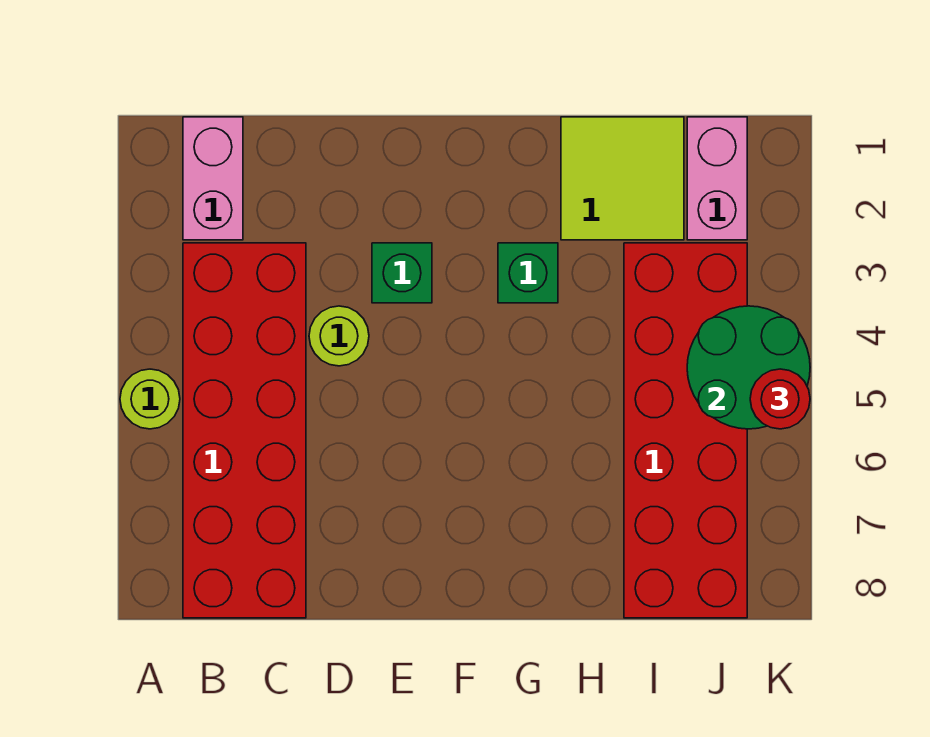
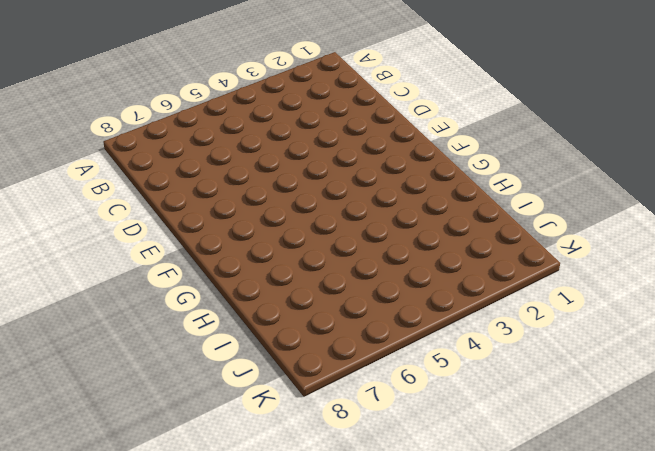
none -> lime 1x1 round brick [120,369,180,429]
none -> pink 1x2 brick [183,117,243,240]

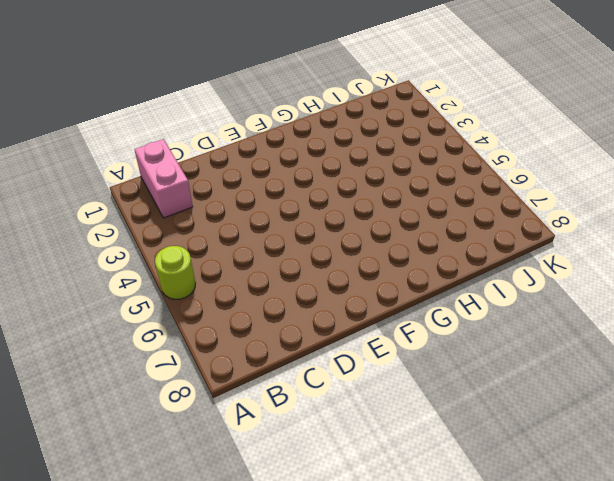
none -> red 2x6 brick [183,243,306,618]
none -> lime 1x1 round brick [309,306,369,366]

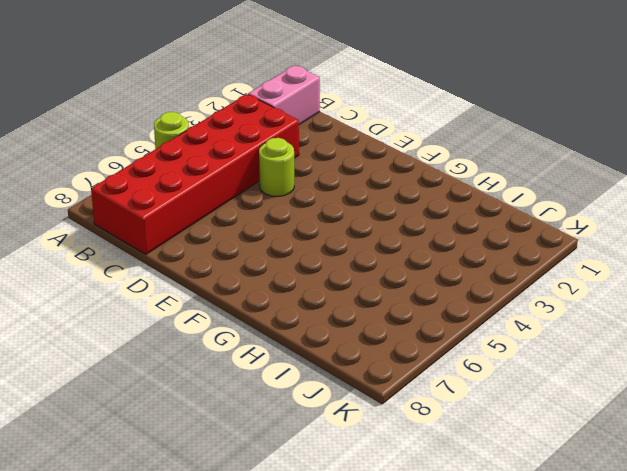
none -> green 1x1 brick [372,243,432,303]
none -> green 1x1 brick [498,243,558,303]

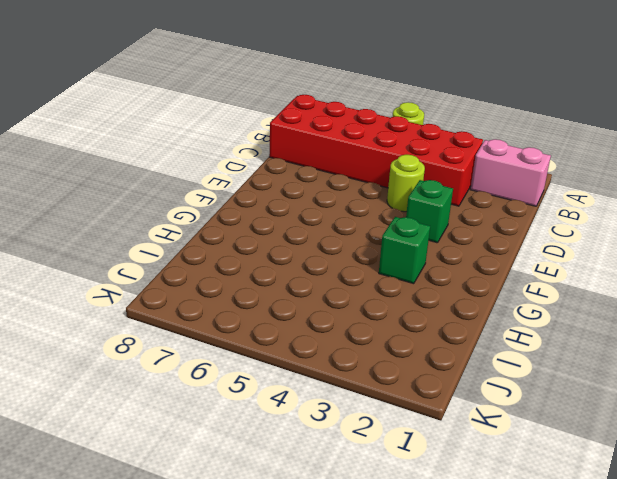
none -> lime 2x2 tile [561,117,684,240]
none -> red 2x6 brick [624,243,747,618]

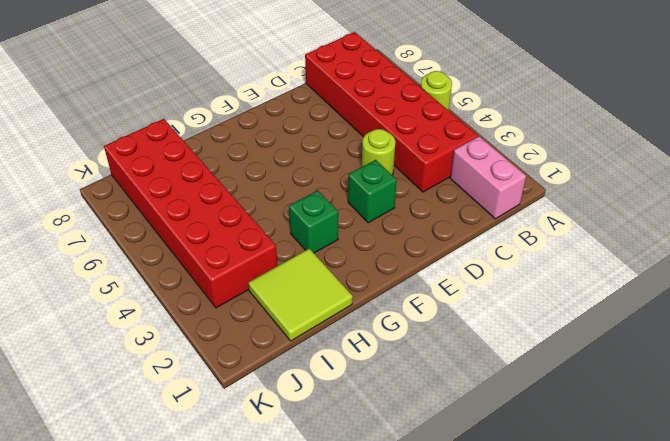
none -> pink 1x2 brick [687,117,747,240]
none -> green 2x2 round brick [687,306,810,429]

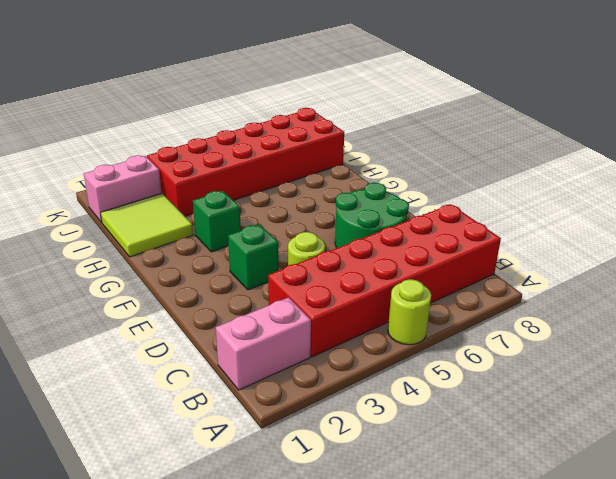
green 2x2 round brick [335,183,409,248] -> green 2x2 round brick moved to [687,306,810,429]
none -> red 1x1 round brick [750,369,810,429]

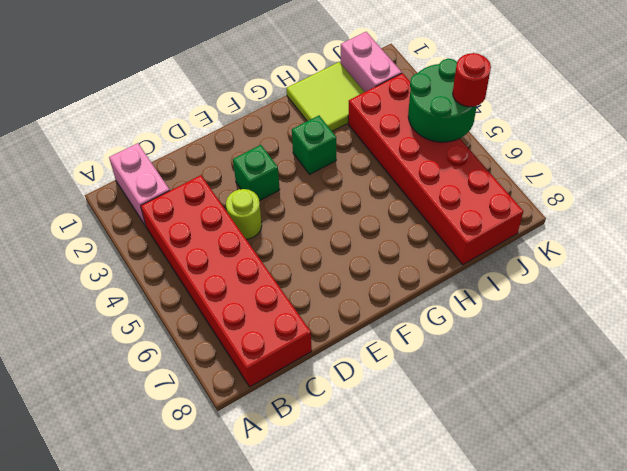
none -> lime 1x1 round brick [120,369,180,429]

